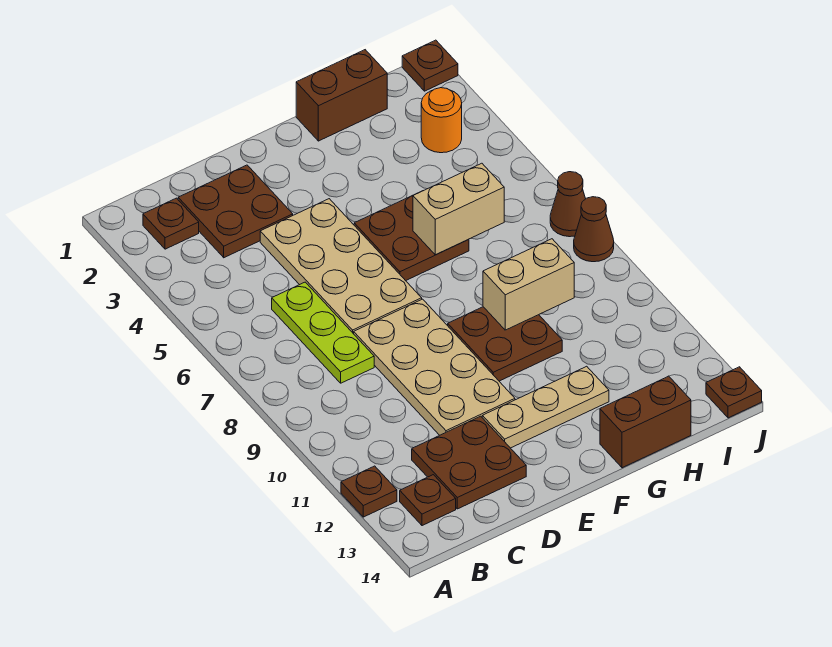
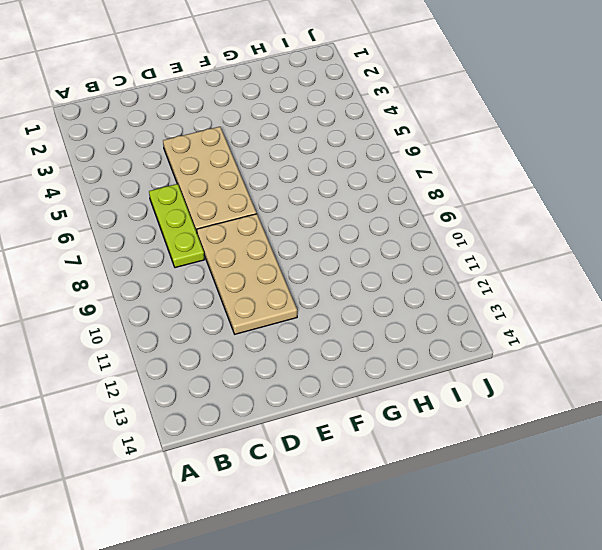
none -> brown 1x1 plate [341,466,397,517]
none -> brown 1x1 plate [143,198,199,249]
none -> brown 1x1 plate [400,475,456,526]

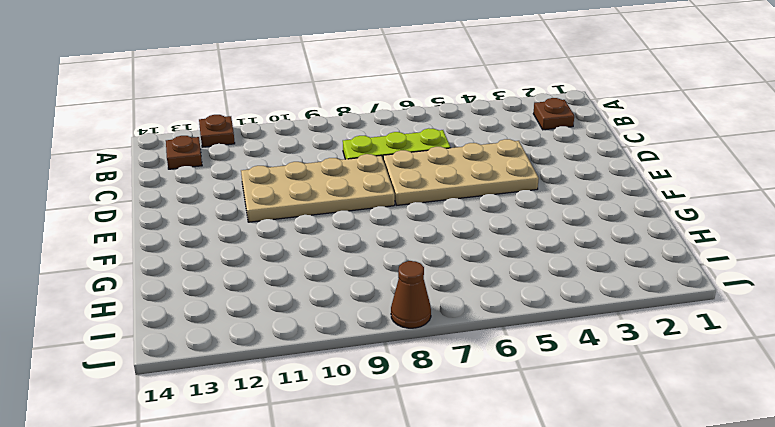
none -> brown 2x2 plate [178,165,293,258]
none -> brown 2x2 plate [412,416,526,509]
none -> tan 1x3 plate [482,366,609,448]

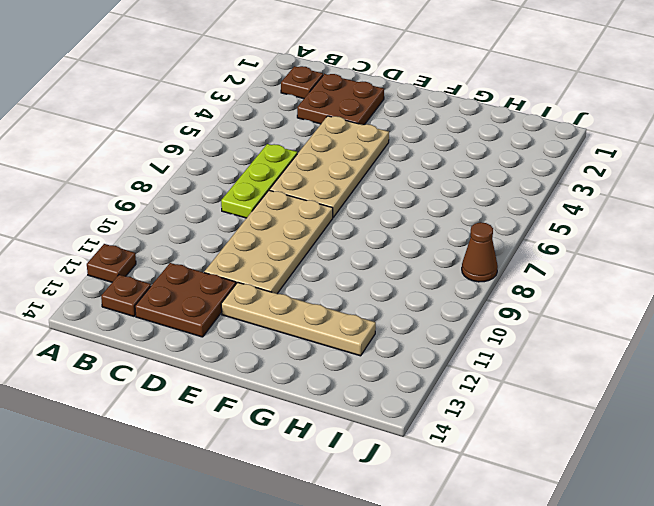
tan 1x4 plate [221,282,376,356] -> tan 1x3 plate [482,366,609,448]
none -> brown 2x2 plate [354,193,469,281]
none -> brown 2x2 plate [448,307,562,381]
none -> brown 1x2 brick [296,50,387,141]

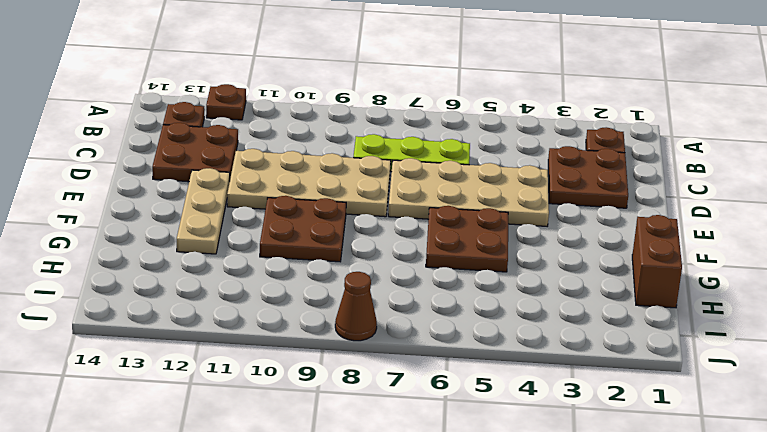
none -> brown 1x2 brick [600,376,691,468]
none -> orange 1x1 round brick [421,88,462,153]
none -> brown 1x1 plate [402,40,458,91]

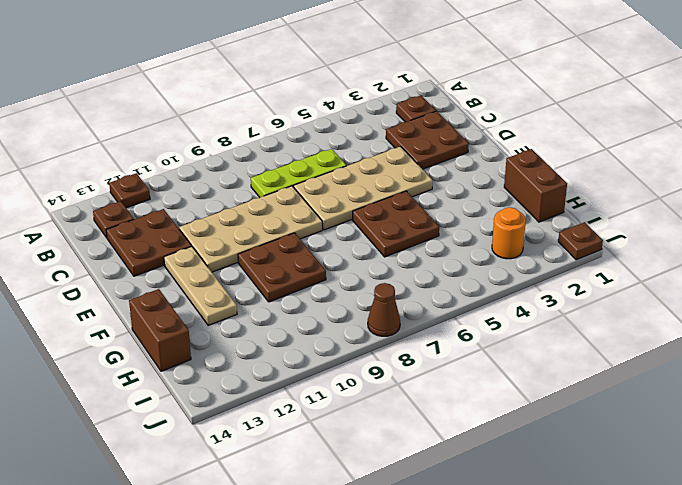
none -> brown 1x1 cone [550,172,586,237]
none -> brown 1x1 plate [706,367,762,418]
none -> tan 1x2 brick [413,163,504,255]

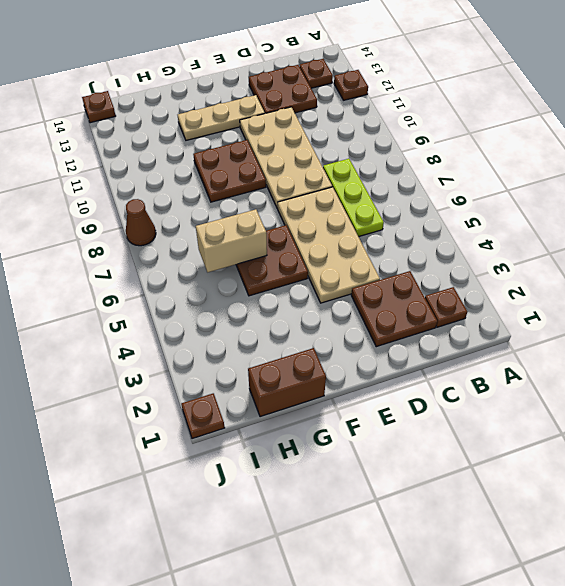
none -> brown 1x2 brick [600,376,691,468]
none -> orange 1x1 round brick [421,88,462,153]
none -> brown 1x1 cone [550,172,586,237]

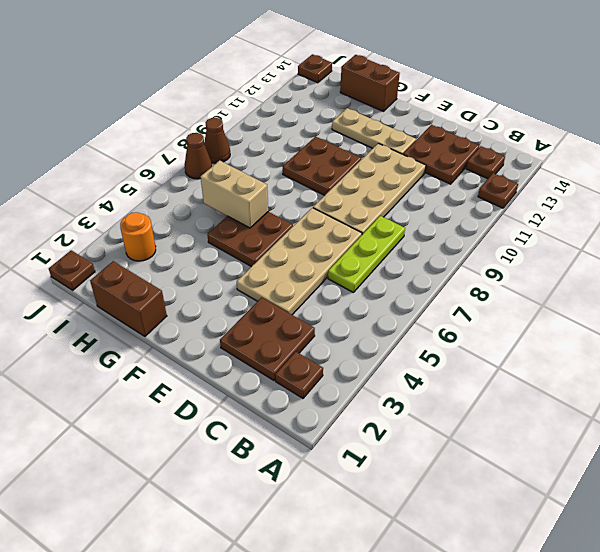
none -> tan 1x2 brick [483,239,574,330]

